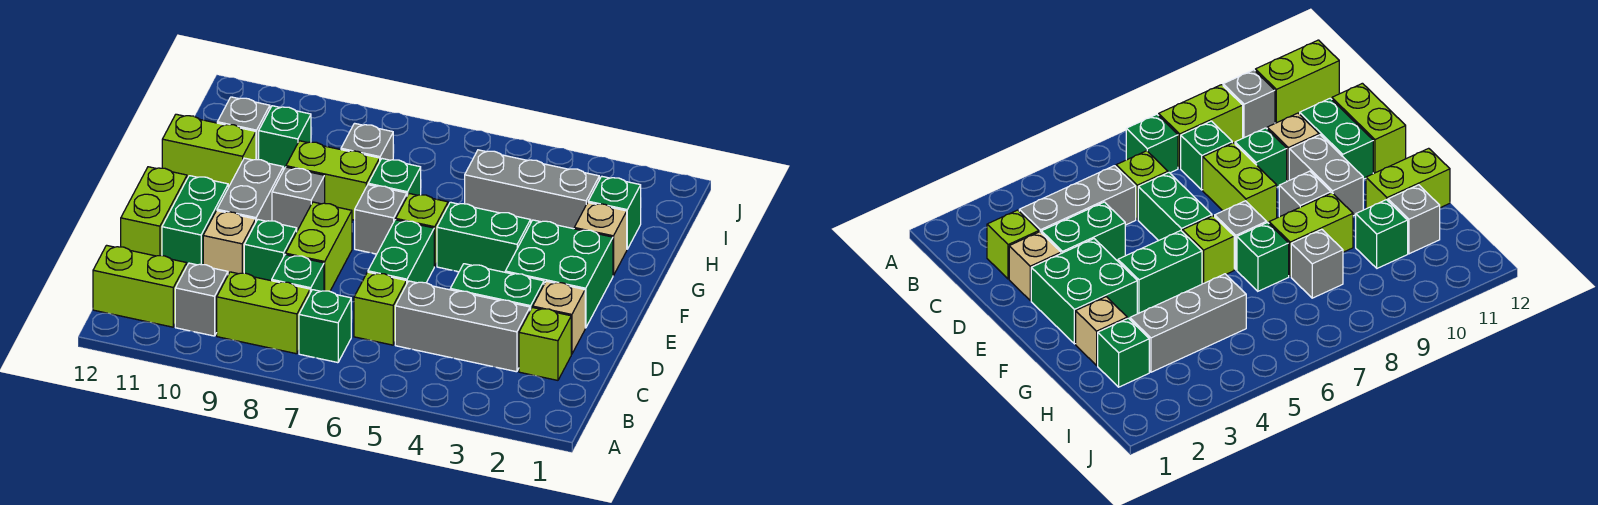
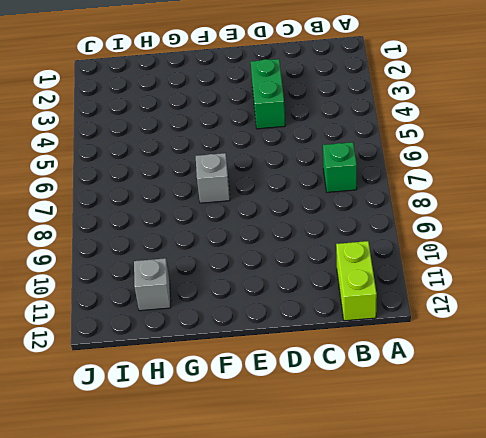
none -> lime 1x2 brick [217,272,310,354]
none -> grey 1x1 brick [175,263,228,336]
none -> lime 1x1 brick [519,307,571,380]
none -> grey 1x3 brick [395,281,530,372]

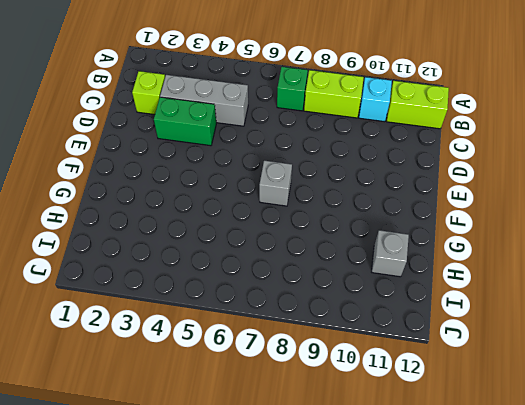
cyan 1x1 brick [359,77,392,122] -> grey 1x1 brick [175,263,228,336]
none -> lime 1x1 brick [354,272,407,345]
none -> green 1x1 brick [272,254,324,292]
none -> tan 1x1 brick [533,281,585,354]
none -> green 1x2 brick [368,220,434,283]

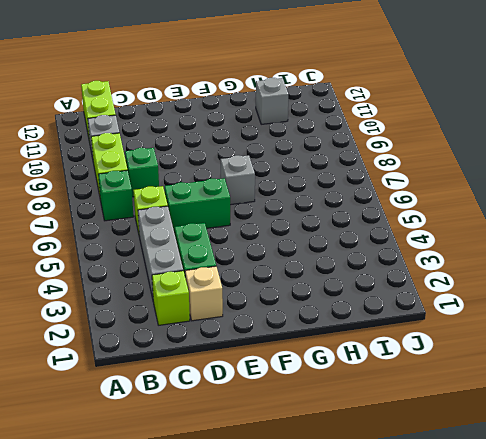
none -> lime 1x2 brick [286,202,352,291]
none -> green 1x1 brick [244,220,297,281]
none -> tan 1x1 brick [203,211,256,274]
none -> green 1x2 brick [162,176,228,265]

